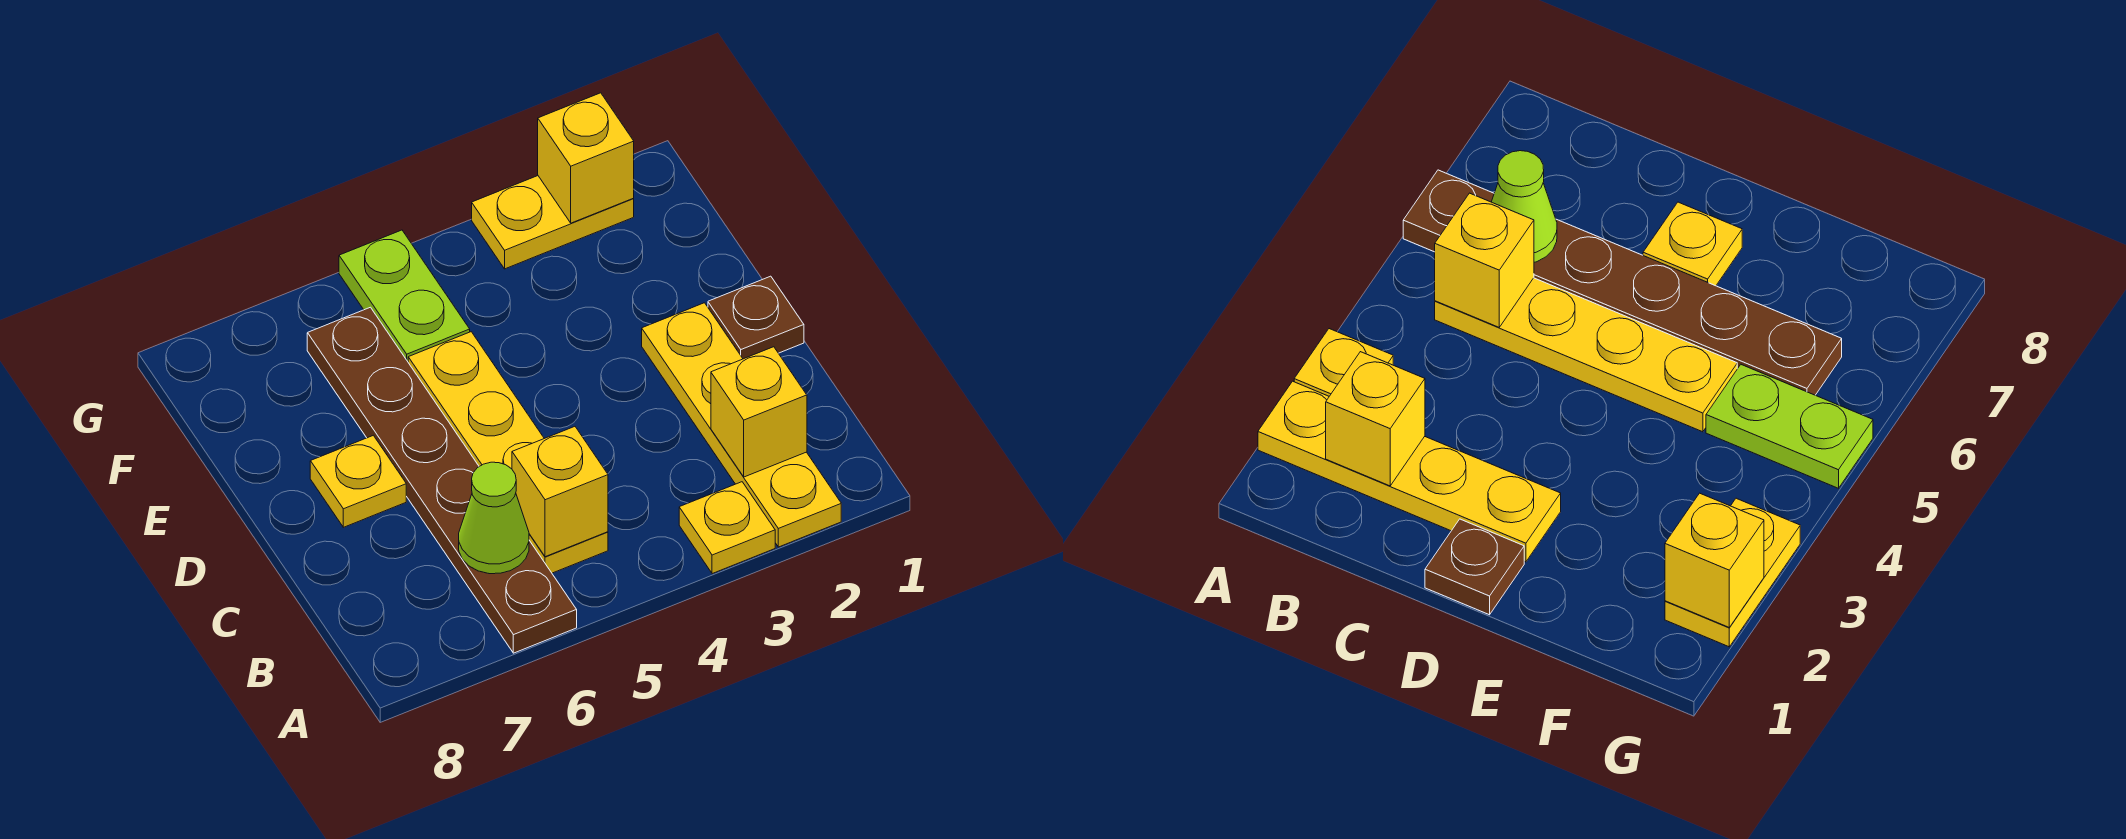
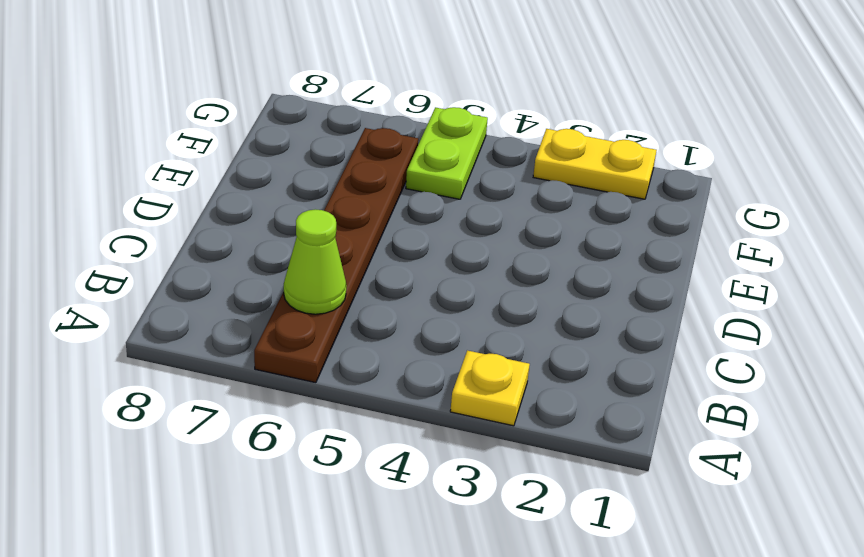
none -> yellow 1x4 plate [642,303,841,547]
none -> yellow 1x4 plate [408,332,608,573]
none -> brown 1x1 plate [708,276,804,359]

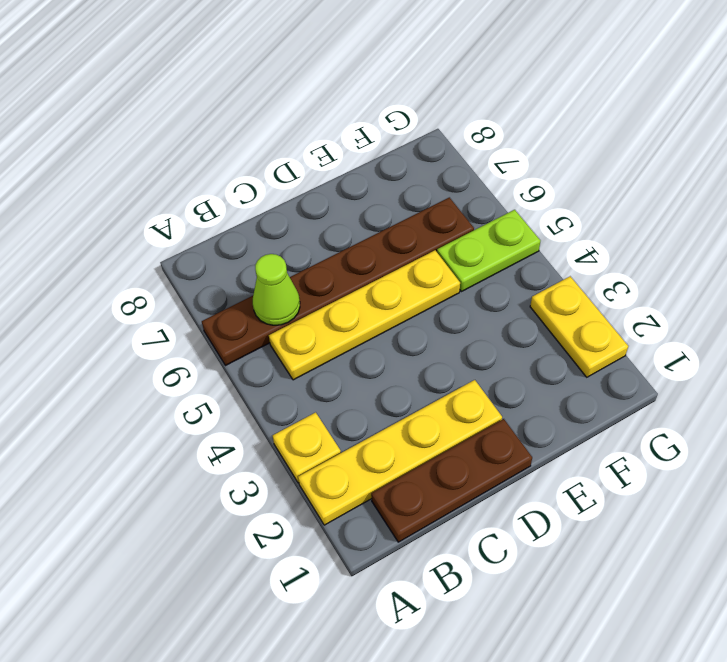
brown 1x3 plate [371,419,532,542] -> brown 1x1 plate [708,276,804,359]
none -> yellow 1x1 plate [310,435,406,527]
none -> yellow 1x1 brick [711,347,807,477]
none -> yellow 1x1 brick [512,427,608,557]

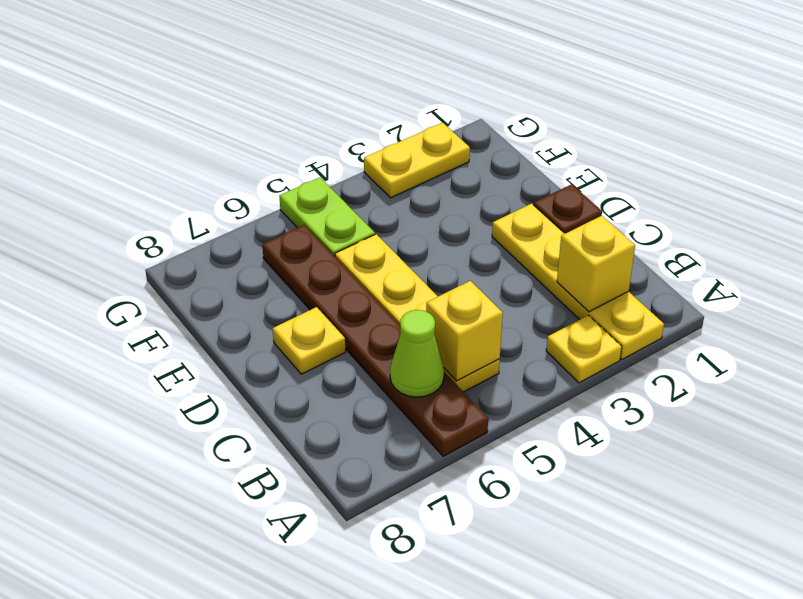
none -> yellow 1x1 brick [538,93,634,223]

